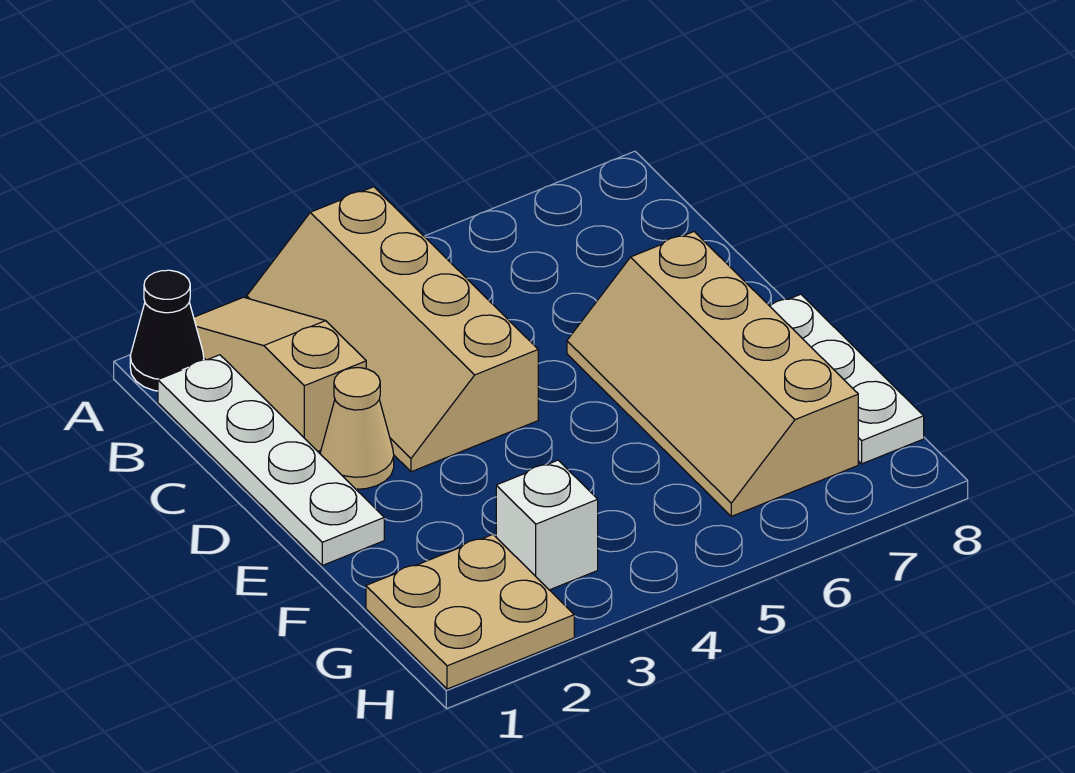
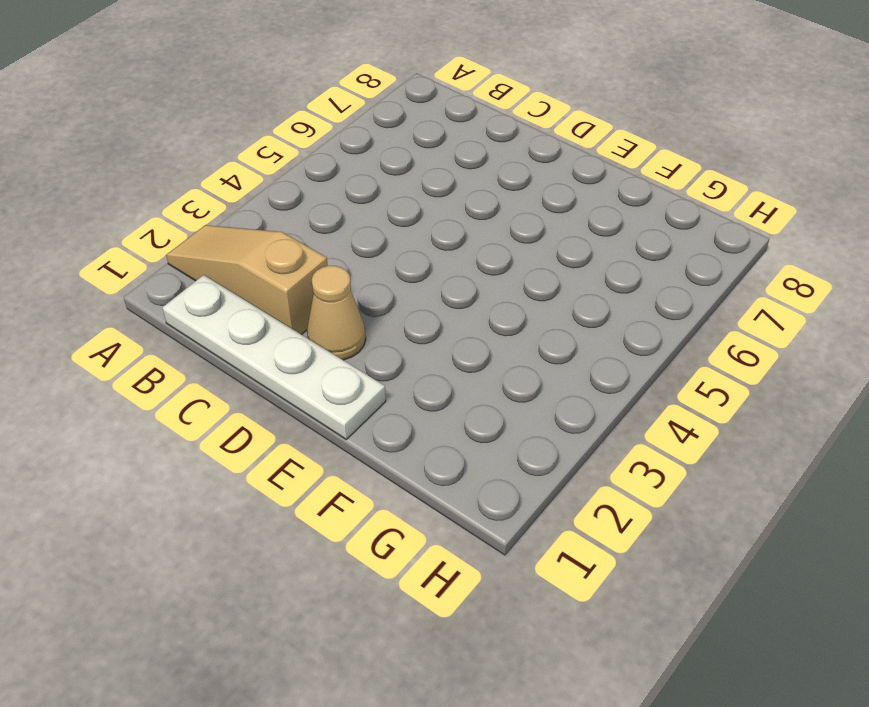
none -> black 1x1 cone [130,270,204,391]
none -> tan 2x4 slope [247,187,538,472]

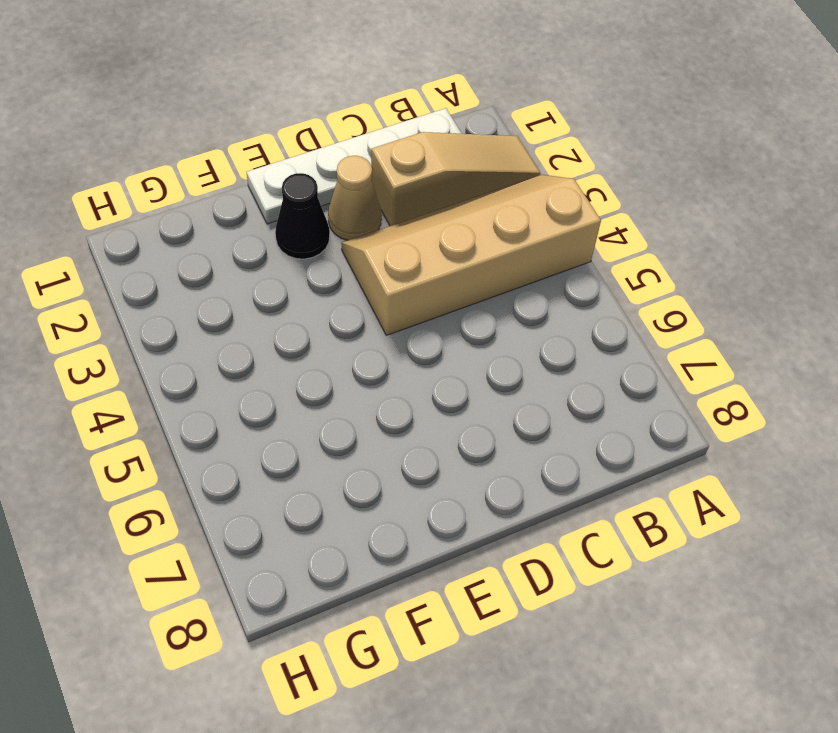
black 1x1 cone [275,173,330,259] -> black 1x1 cone moved to [130,270,204,391]
none -> tan 2x4 slope [567,232,858,516]
none -> white 1x3 plate [770,294,924,464]

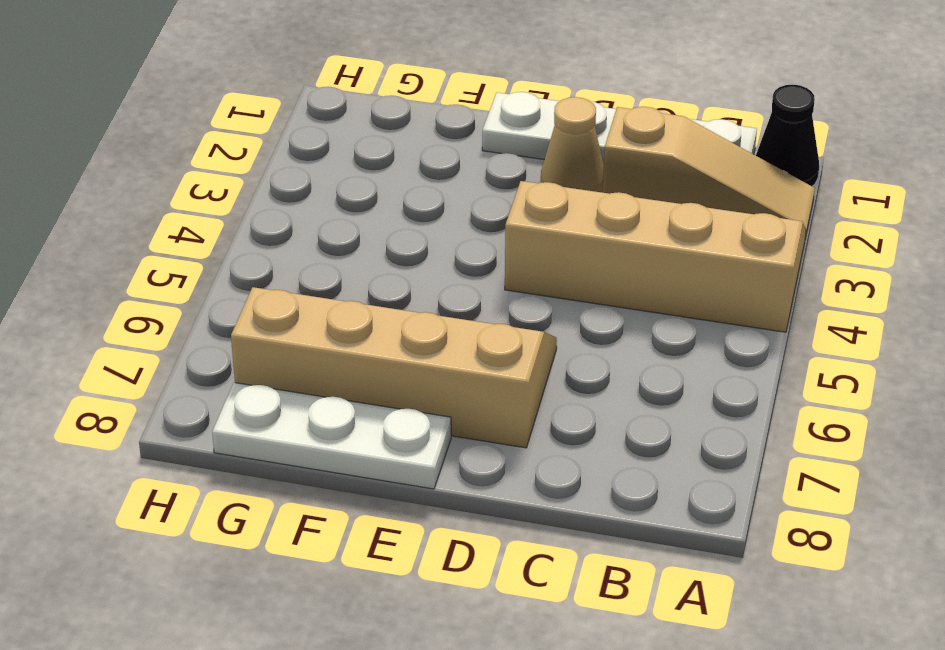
none -> tan 2x2 plate [366,535,574,689]
none -> white 1x1 brick [496,460,598,590]

